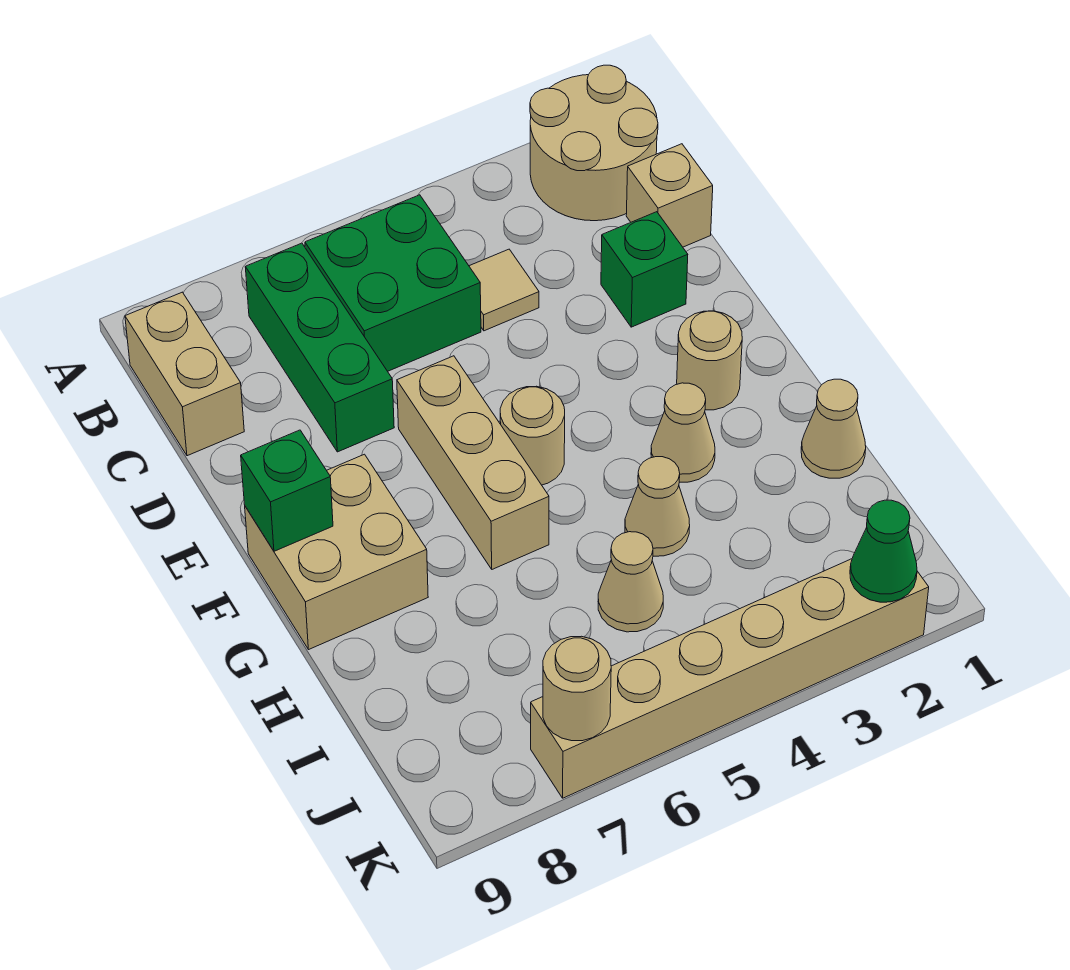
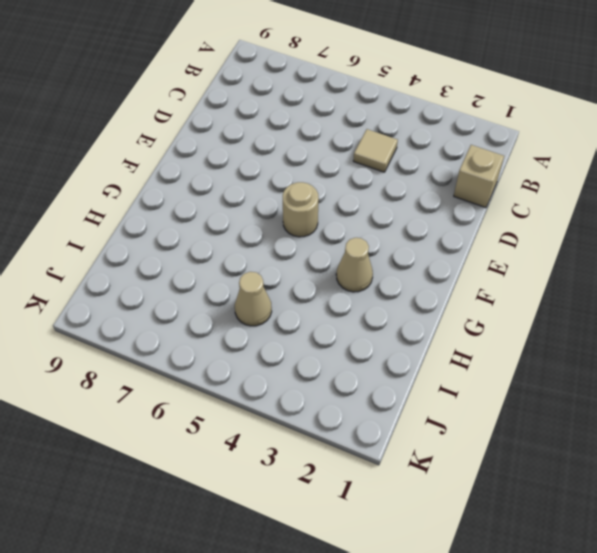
none -> tan 2x2 round brick [530,65,658,221]
none -> green 2x2 brick [305,195,481,371]
none -> green 1x3 brick [245,243,394,452]

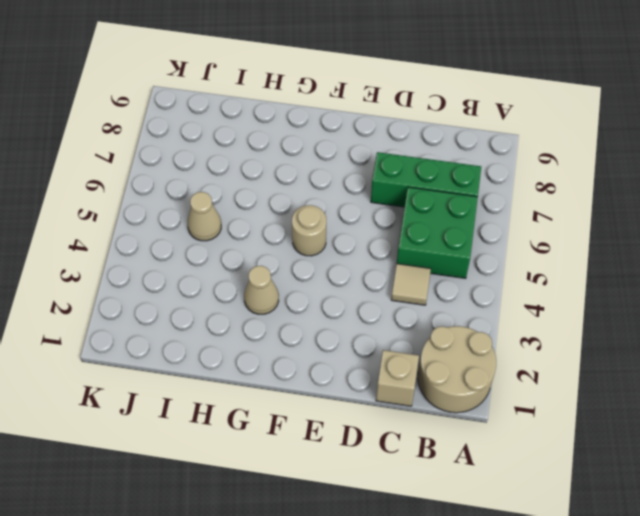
none -> tan 1x2 brick [125,292,244,456]
none -> green 1x1 brick [601,212,688,327]
none -> tan 1x3 brick [397,356,549,569]

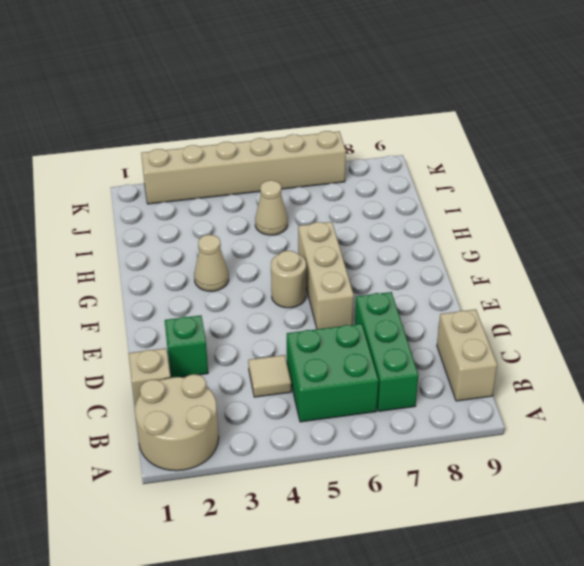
none -> tan 1x1 round brick [677,311,742,410]
none -> tan 2x2 brick [245,454,428,650]
none -> tan 1x1 cone [801,379,866,478]

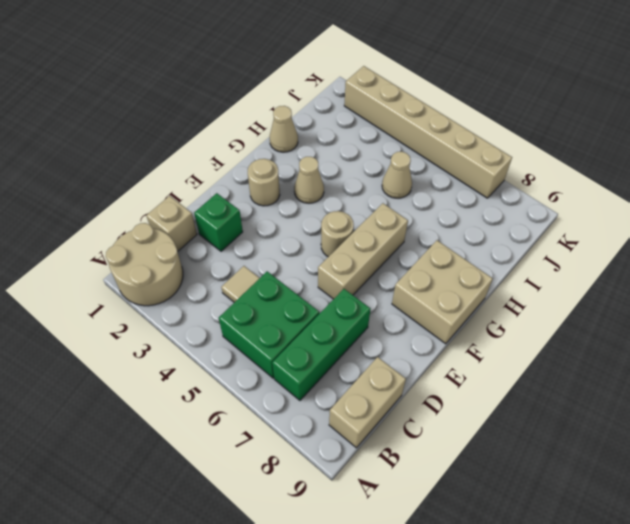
none -> tan 1x1 cone [625,457,690,556]
none -> green 1x1 brick [241,430,333,551]
none -> green 1x1 cone [850,500,917,602]

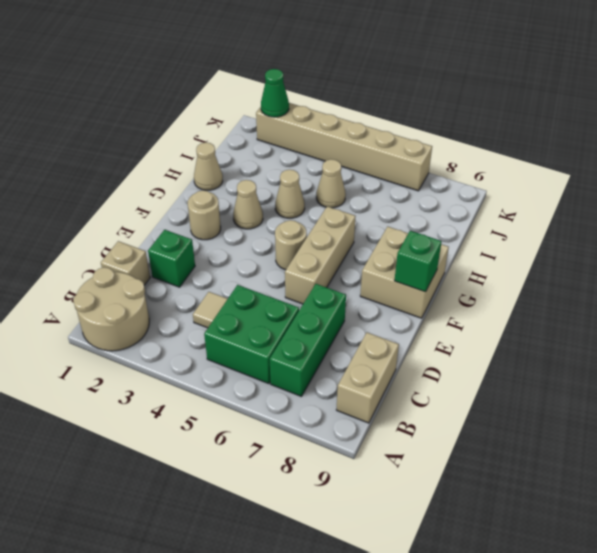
none -> tan 1x1 round brick [543,636,611,741]

